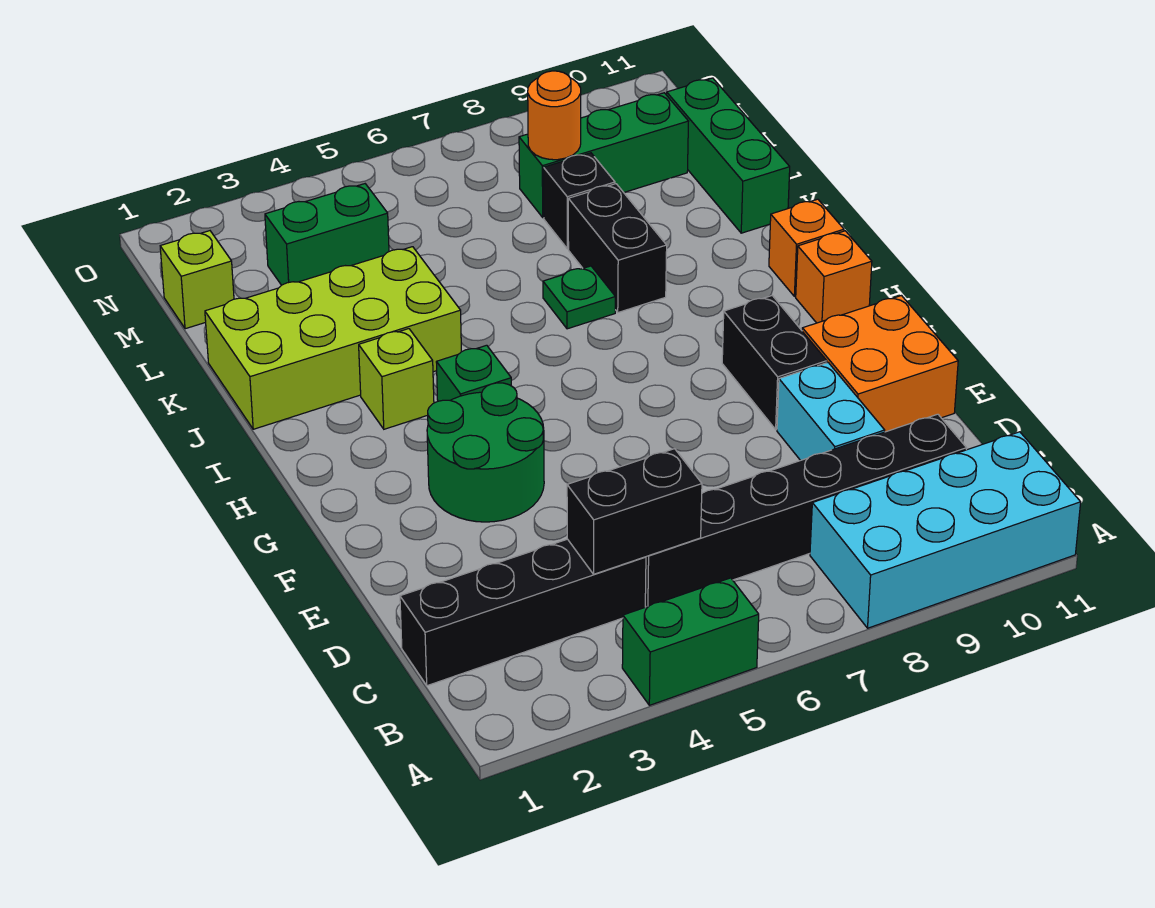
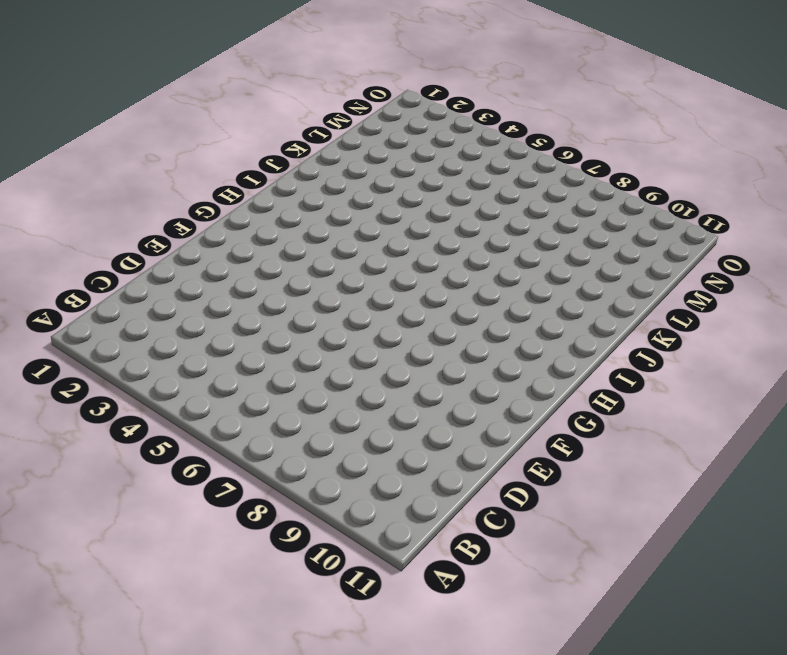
none -> green 1x2 brick [622,578,759,705]
none -> cyan 2x4 brick [810,432,1081,628]
none -> black 1x4 brick [400,539,646,686]

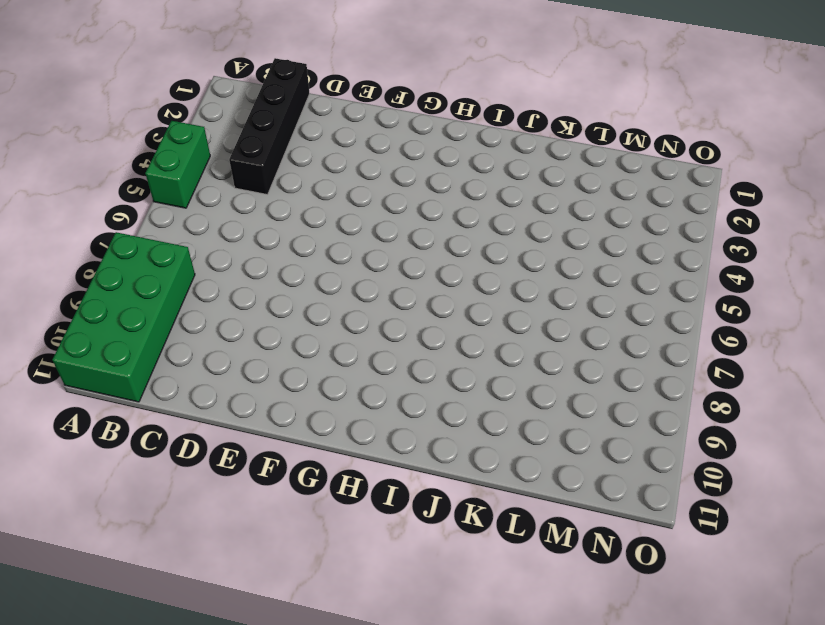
green 2x4 brick [52,232,195,402] -> cyan 2x4 brick [810,432,1081,628]
none -> black 1x6 brick [645,414,967,607]
none -> cyan 1x2 brick [777,363,885,460]
none -> orange 2x2 brick [802,296,958,432]

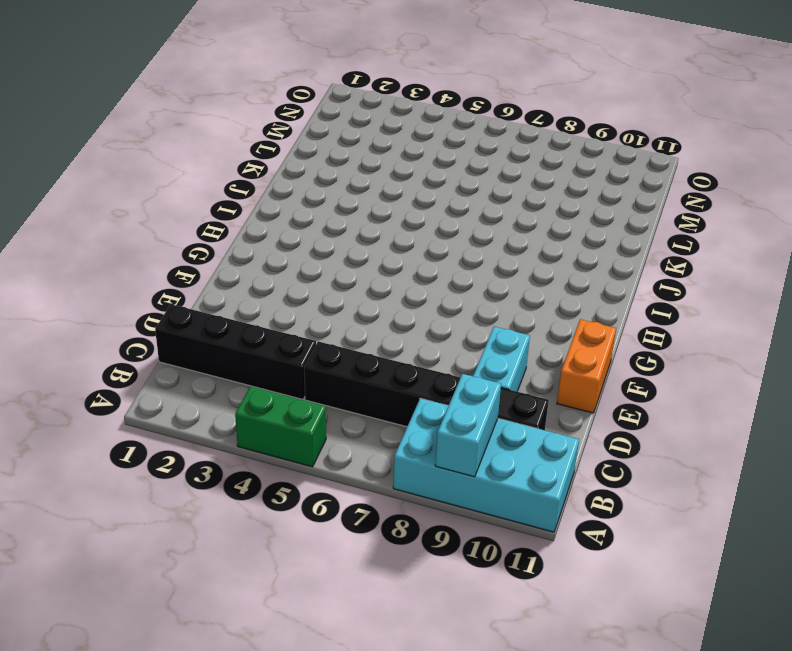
cyan 1x2 brick [435,374,501,477] -> none
orange 1x2 brick [557,319,616,413] -> orange 2x2 brick [802,296,958,432]
none -> green 2x2 round brick [427,383,544,522]
none -> black 1x2 brick [722,296,827,429]
none -> green 1x1 brick [436,345,511,401]

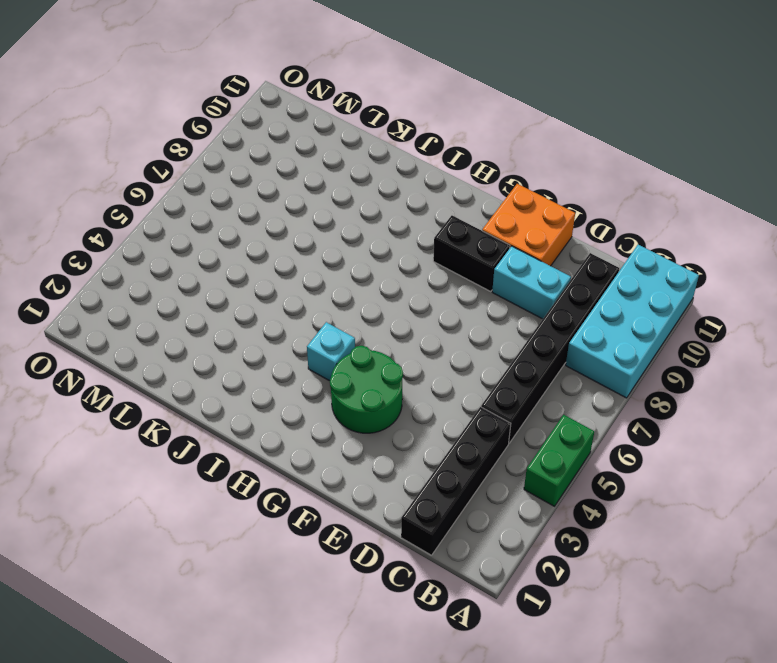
cyan 1x1 brick [307,322,355,381] -> green 1x1 brick [436,345,511,401]
none -> orange 1x1 brick [796,231,872,323]
none -> lime 1x1 brick [359,329,434,429]
none -> orange 1x1 brick [769,199,844,296]

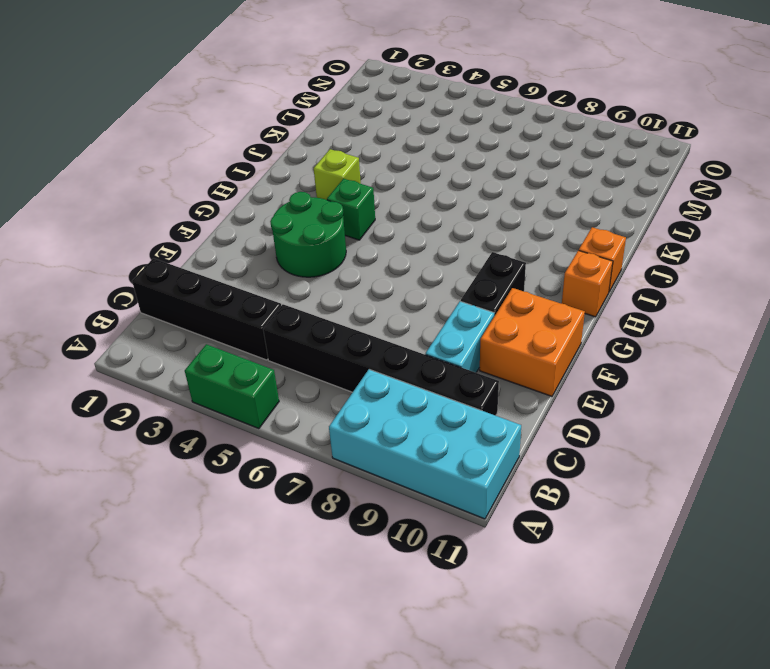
none -> lime 2x4 brick [205,247,461,429]
none -> green 1x1 plate [543,266,615,329]
none -> black 1x2 brick [568,184,667,312]

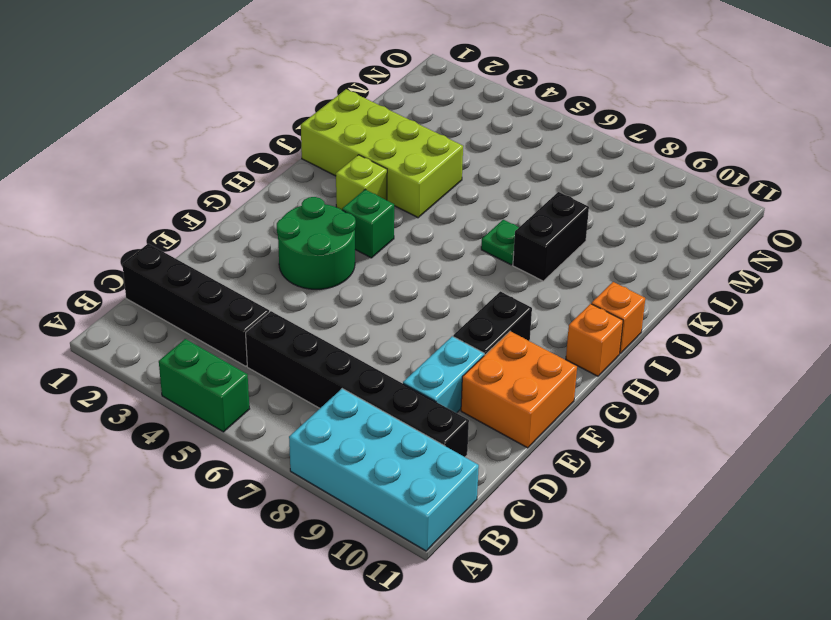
none -> green 1x3 brick [667,78,790,233]
none -> black 1x1 brick [544,153,615,249]
none -> lime 1x1 brick [160,231,234,329]

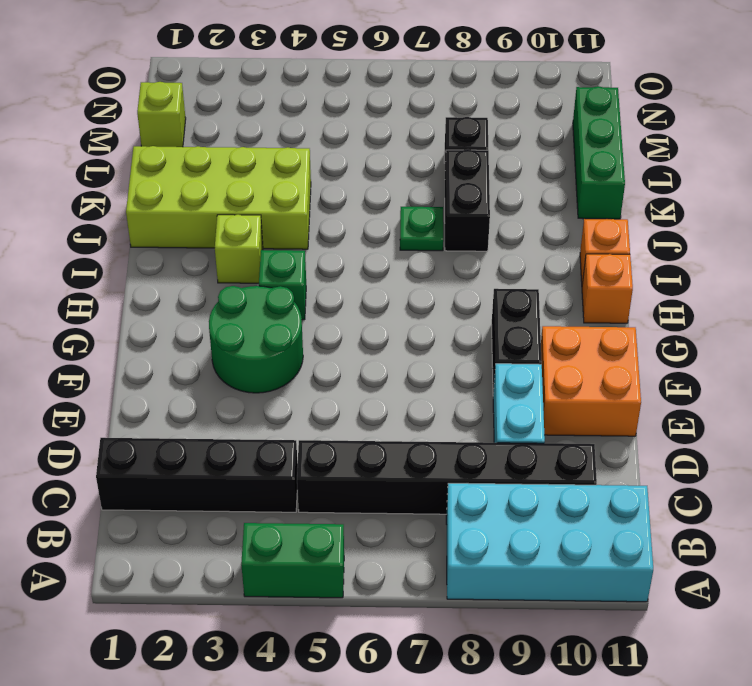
none -> green 1x2 brick [265,184,389,285]
none -> green 1x3 brick [519,93,689,218]
none -> black 1x2 brick [567,449,702,574]

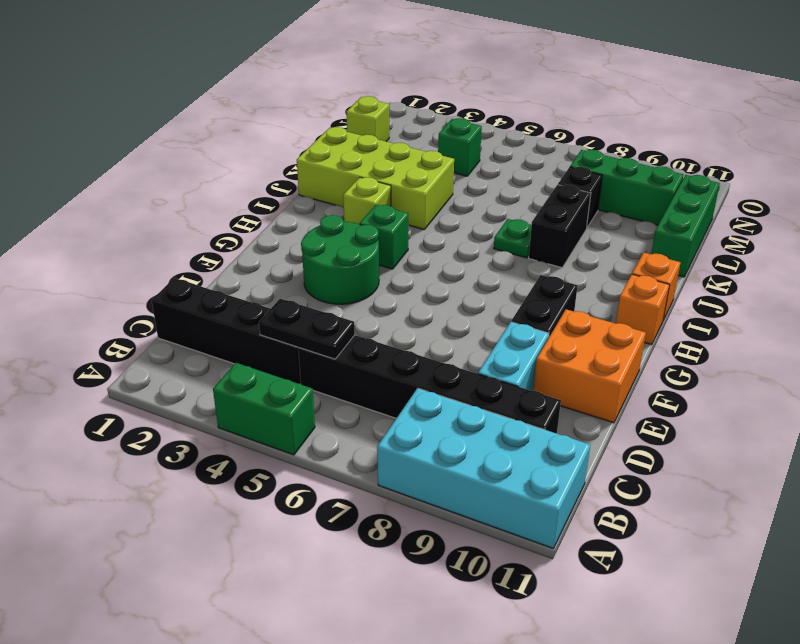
black 1x2 plate [259,299,355,359] -> black 1x2 brick [567,449,702,574]
green 1x1 brick [438,118,482,176] -> green 1x2 brick [265,184,389,285]
none -> orange 1x1 round brick [528,71,581,160]

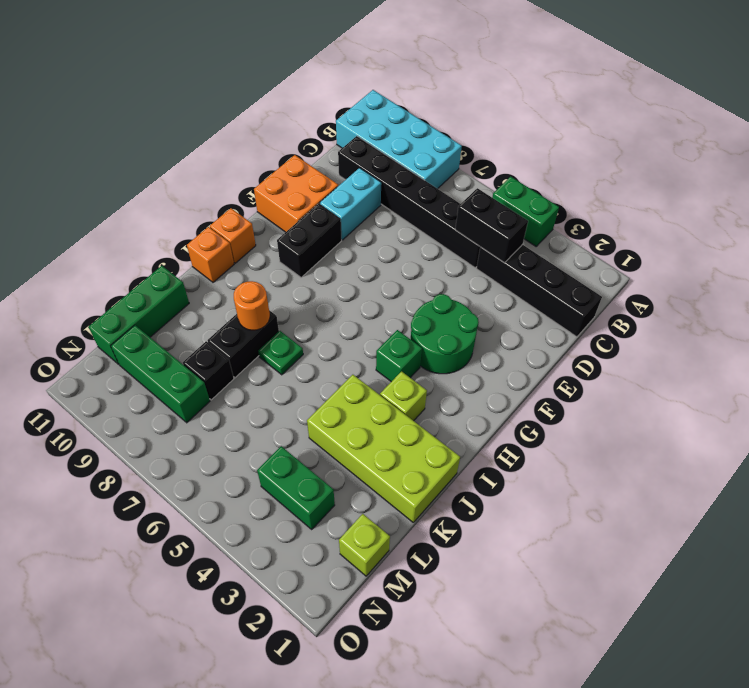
orange 1x1 round brick [234,281,270,330] -> orange 1x1 round brick moved to [528,71,581,160]

